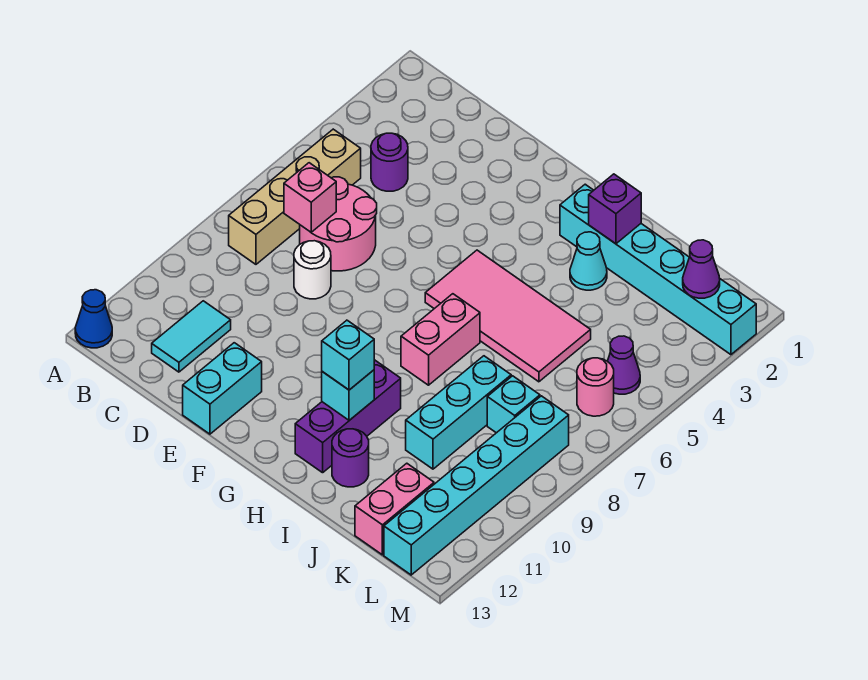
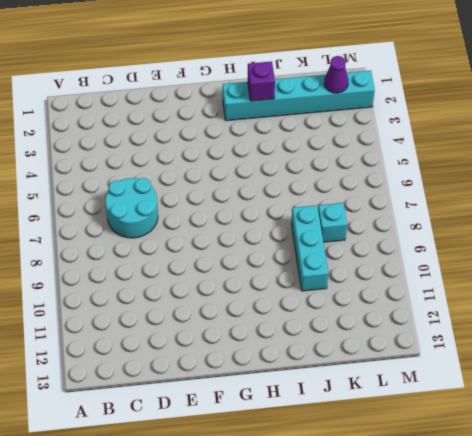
cyan 2x2 round brick [105,178,158,238] -> pink 2x2 round brick [300,177,377,271]
none -> blue 1x1 cone [75,290,112,348]
none -> tan 1x4 brick [229,129,361,264]
none -> purple 1x1 round brick [371,133,408,191]

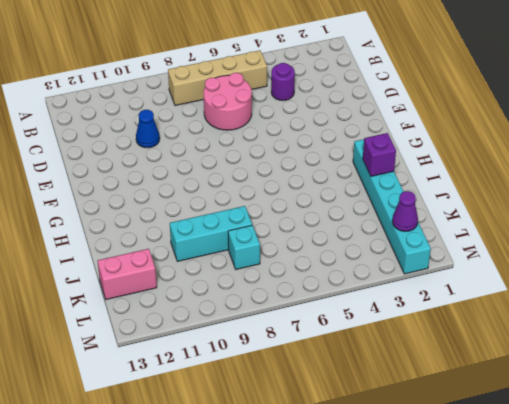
blue 1x1 cone [136,110,160,148] -> blue 1x1 cone moved to [75,290,112,348]
none -> cyan 1x2 tile [152,301,231,372]
none -> white 1x1 round brick [294,241,331,299]
none -> cyan 1x2 brick [183,343,262,434]

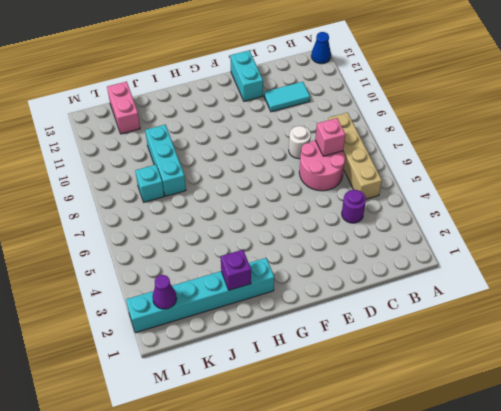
cyan 1x2 tile [264,82,310,112] -> cyan 1x2 tile turned to [152,301,231,372]
none -> pink 2x4 tile [425,250,591,382]
none -> pink 1x2 brick [401,294,480,385]
none -> purple 1x3 brick [295,360,401,473]

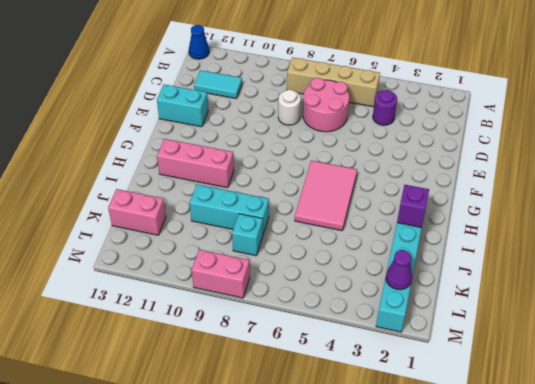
pink 2x3 tile [295,161,357,231] -> pink 2x4 tile [425,250,591,382]
pink 1x3 brick [157,139,234,188] -> purple 1x3 brick [295,360,401,473]
pink 1x2 brick [191,250,250,298] -> pink 1x2 brick moved to [401,294,480,385]
none -> cyan 1x1 cone [570,232,607,290]
none -> purple 1x1 round brick [332,429,369,487]
none -> purple 1x1 cone [608,336,640,394]

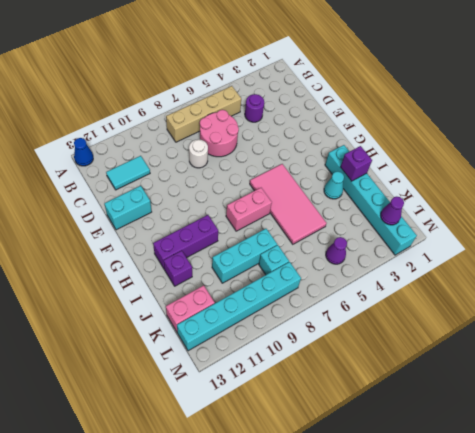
purple 1x1 brick [164,251,192,286] -> purple 1x1 round brick [332,429,369,487]
none -> pink 1x1 round brick [577,358,614,416]
none -> pink 1x1 brick [284,163,336,232]
none -> cyan 1x1 brick [322,370,374,420]

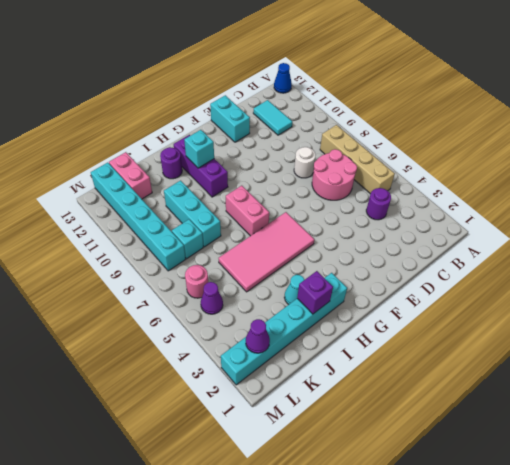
none -> pink 1x1 brick [284,163,336,232]
none -> cyan 1x1 brick [322,320,374,390]

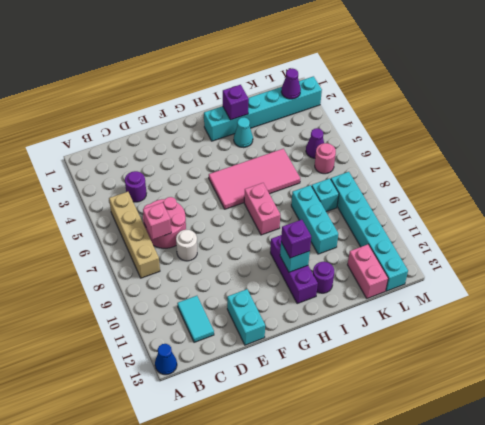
purple 1x1 brick [281,220,311,258] -> cyan 1x1 brick [322,320,374,390]

